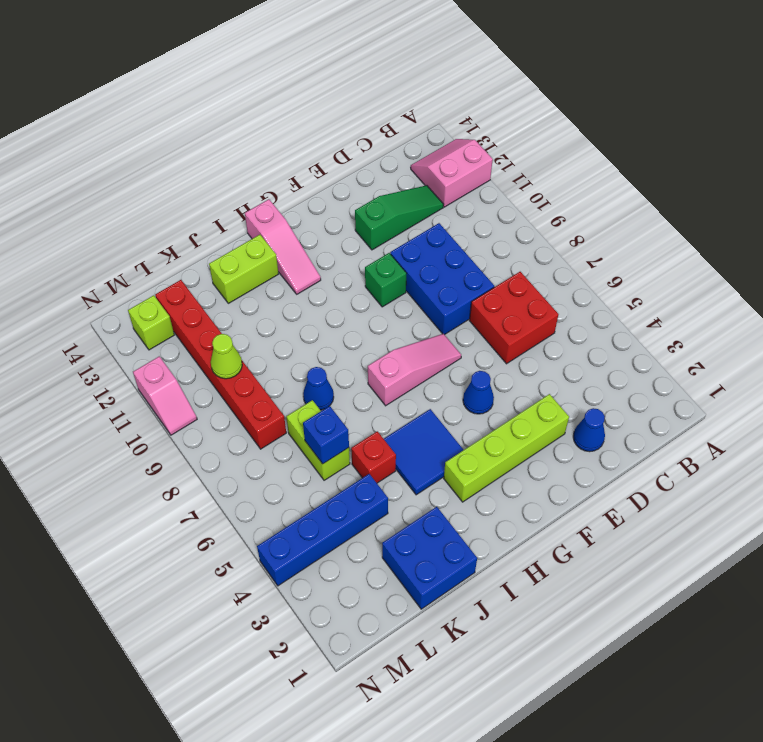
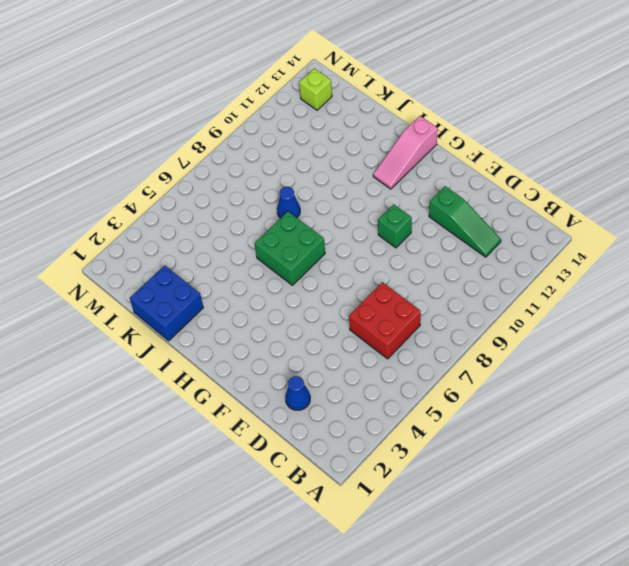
green 2x2 brick [255,212,325,285] -> pink 1x3 slope [368,334,461,406]
none -> pink 2x2 slope [411,139,493,207]
none -> blue 2x3 brick [390,223,494,335]
none -> lime 1x4 brick [444,394,569,502]

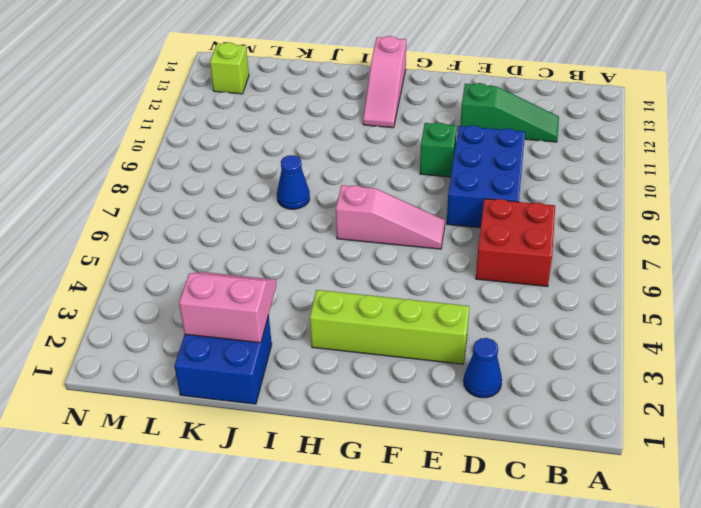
pink 2x2 slope [179,272,276,343] -> pink 2x2 slope moved to [411,139,493,207]
none -> blue 1x1 cone [463,371,494,414]
none -> blue 2x2 tile [384,409,463,495]
none -> lime 1x2 brick [209,235,278,303]

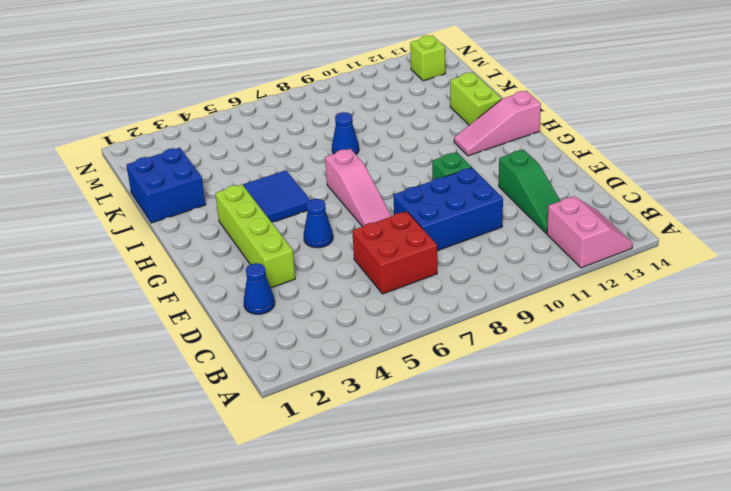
none -> red 1x1 brick [351,431,396,483]
none -> blue 1x4 brick [257,474,388,586]
none -> lime 1x2 brick [286,400,350,480]

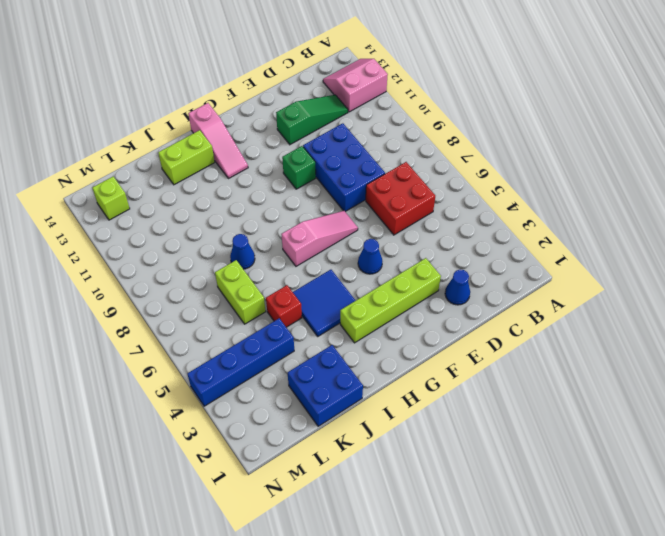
none -> red 1x6 brick [155,280,286,449]
none -> pink 1x2 slope [133,356,197,435]
none -> blue 1x1 brick [303,406,349,464]

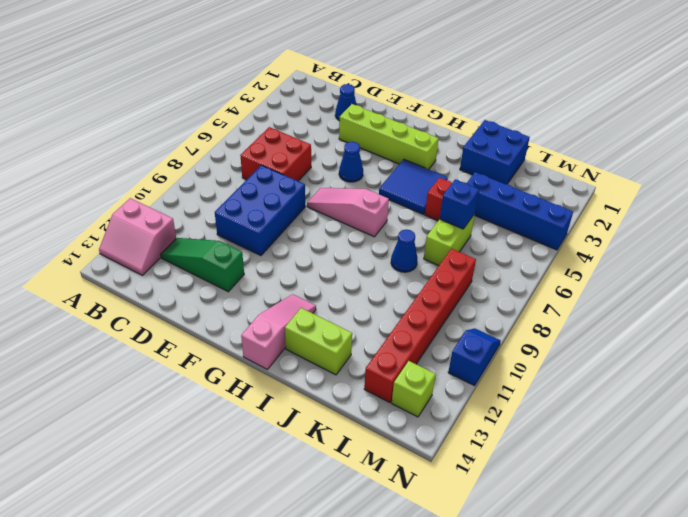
blue 1x2 slope [448,328,501,386] -> pink 1x2 slope [133,356,197,435]
none -> green 1x1 brick [365,253,407,307]
none -> lime 1x1 cone [211,334,242,379]

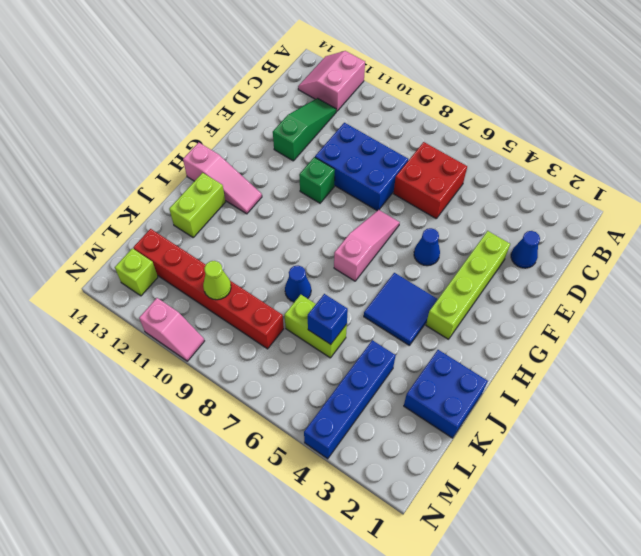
none -> red 1x1 brick [351,431,396,483]

